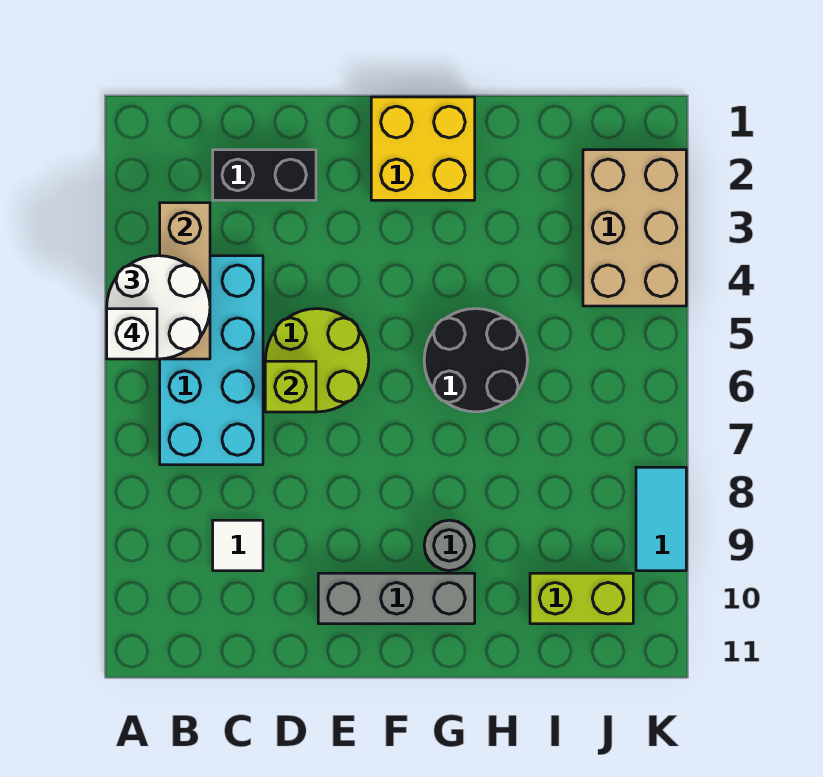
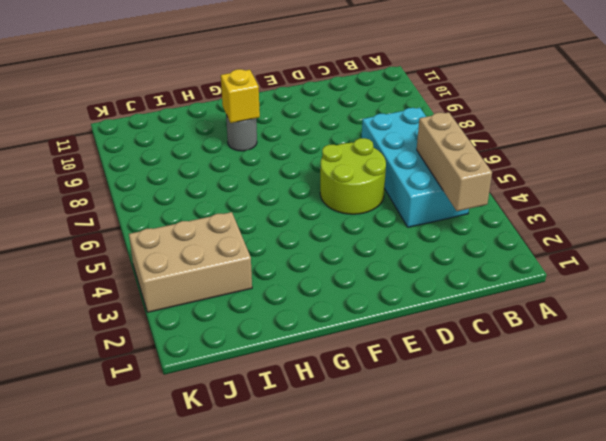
yellow 1x1 brick [221,69,260,123] -> none
tan 2x3 brick [129,212,252,312] -> tan 2x3 brick turned to [583,150,686,306]
none -> black 1x2 brick [213,150,316,200]
none -> white 1x1 tile [213,520,263,571]
none -> grey 1x3 brick [318,573,475,624]

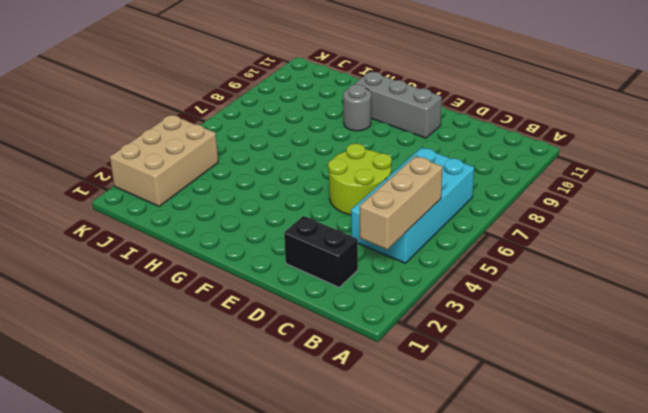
none -> white 1x1 tile [213,520,263,571]
none -> yellow 2x2 brick [371,97,475,200]
none -> black 2x2 round brick [424,309,528,412]

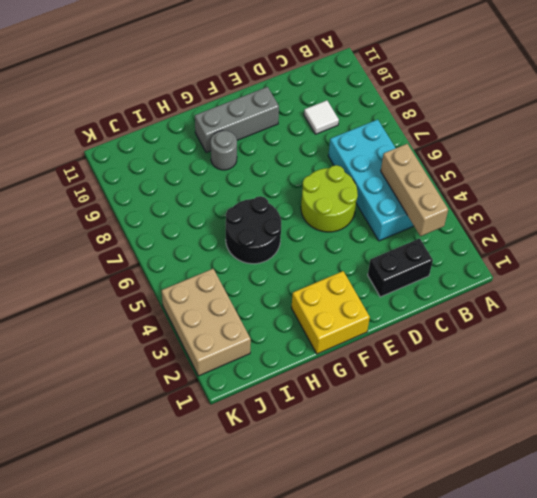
none -> lime 1x2 brick [530,573,633,624]
none -> cyan 1x2 tile [636,467,686,571]
none -> lime 1x1 brick [265,361,316,412]

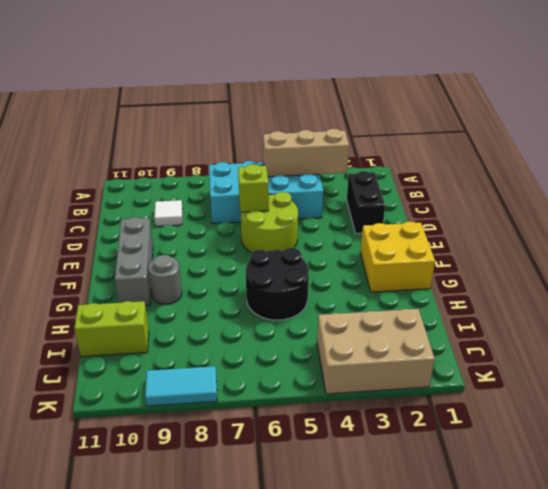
lime 1x2 brick [74,301,149,357] -> lime 1x2 brick turned to [530,573,633,624]
none -> white 2x2 round brick [107,256,210,359]
none -> white 1x1 brick [107,309,157,359]

